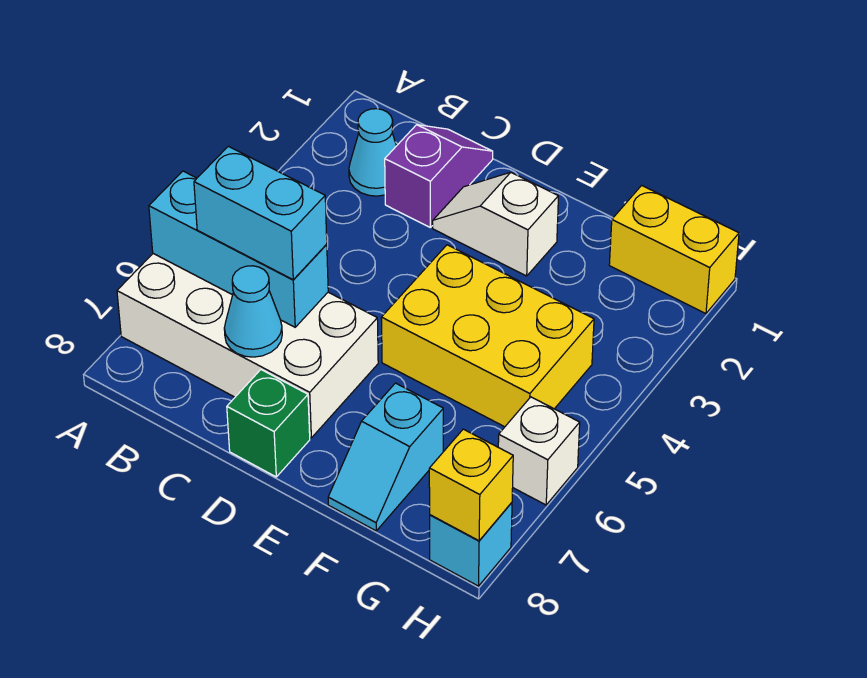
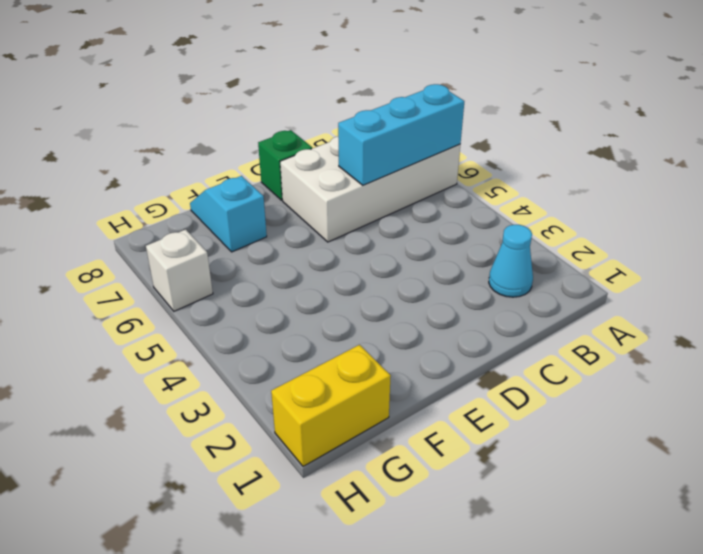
none -> purple 1x2 slope [385,125,493,227]
none -> white 1x2 slope [433,172,558,276]
none -> yellow 2x3 brick [381,245,594,427]

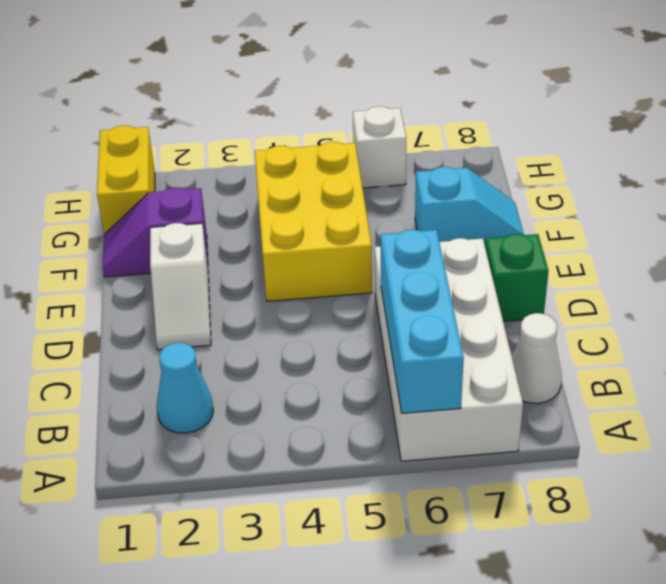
white 1x1 cone [512,313,562,403] -> none
purple 1x2 slope [103,188,208,277] -> purple 1x2 slope moved to [385,125,493,227]
none -> cyan 1x1 brick [430,503,512,586]
none -> cyan 1x1 cone [224,266,282,357]
none -> yellow 1x1 brick [429,429,513,541]

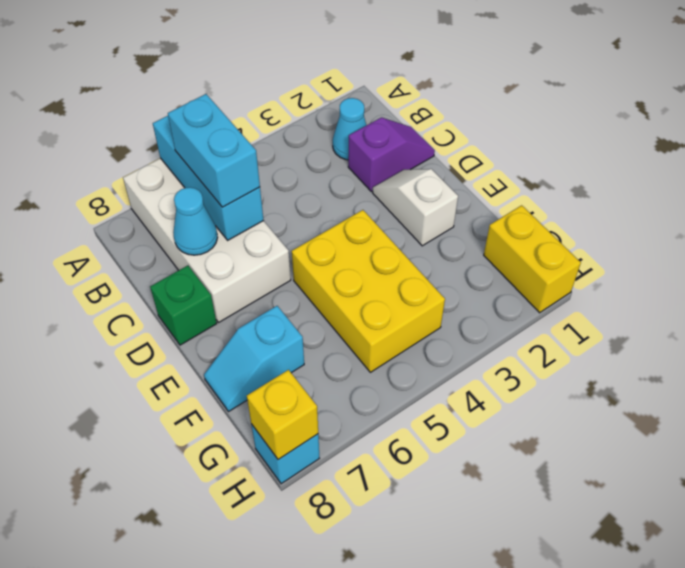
none -> white 1x1 brick [498,397,580,505]

